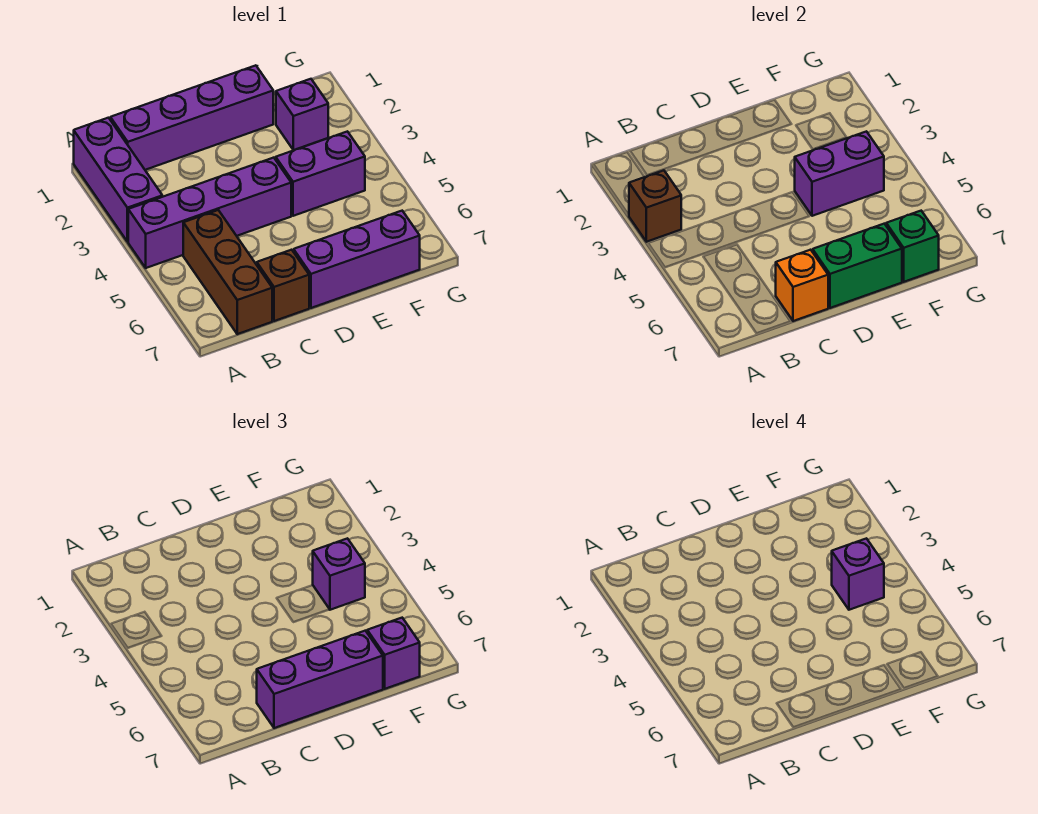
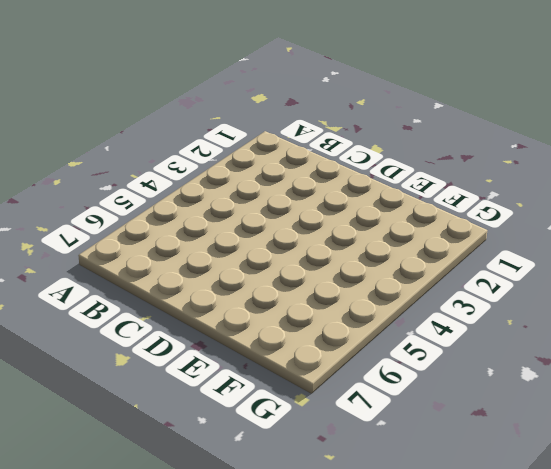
none -> purple 1x3 brick [74,118,162,242]
none -> purple 1x4 brick [128,158,291,268]
none -> purple 1x4 brick [110,65,273,170]

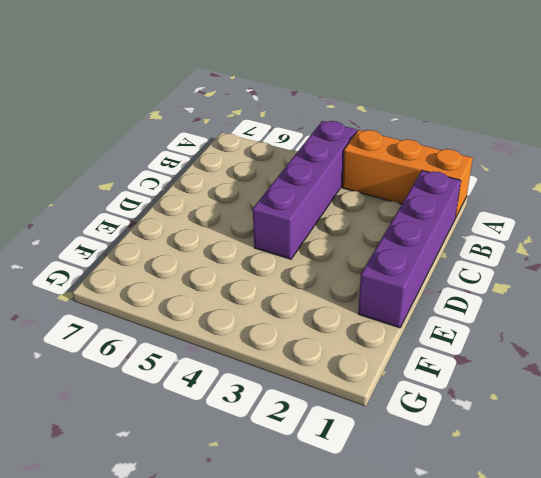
orange 1x3 brick [343,130,473,218] -> purple 1x3 brick [74,118,162,242]
none -> brown 1x3 brick [183,210,272,334]
none -> brown 1x1 brick [256,250,309,321]
none -> purple 1x3 brick [294,211,420,308]

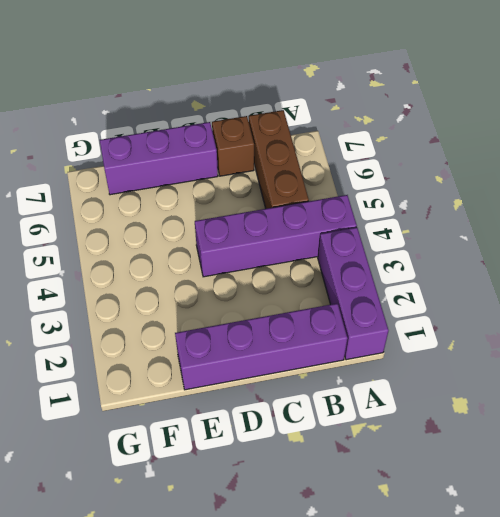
none -> purple 1x2 brick [275,131,365,216]
none -> purple 1x1 brick [276,79,328,150]
none -> brown 1x1 brick [629,170,681,242]

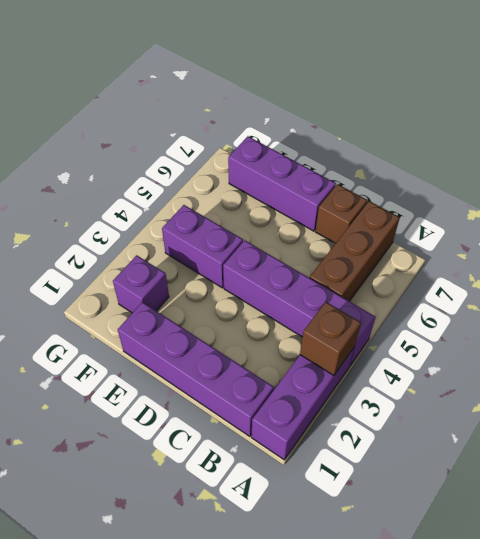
none -> orange 1x1 brick [776,250,828,321]
none -> green 1x2 brick [813,224,902,308]
none -> purple 1x2 brick [795,131,884,216]

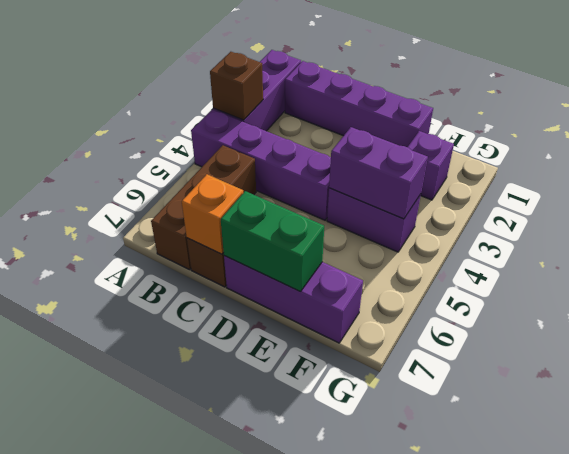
none -> green 1x1 brick [886,211,939,282]
none -> purple 1x3 brick [257,631,383,728]
none -> purple 1x1 brick [313,538,365,610]

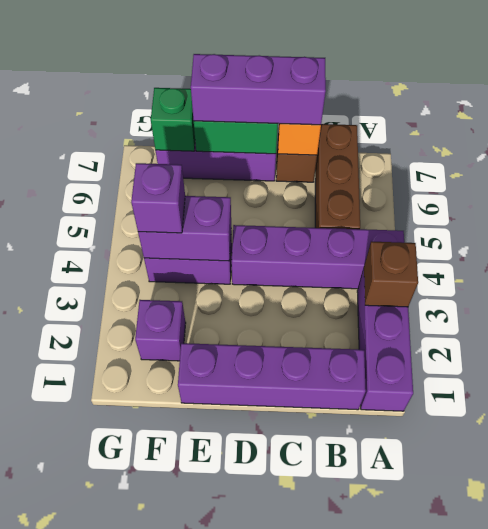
none -> purple 1x1 brick [367,618,420,689]
none -> purple 1x1 brick [832,538,884,610]

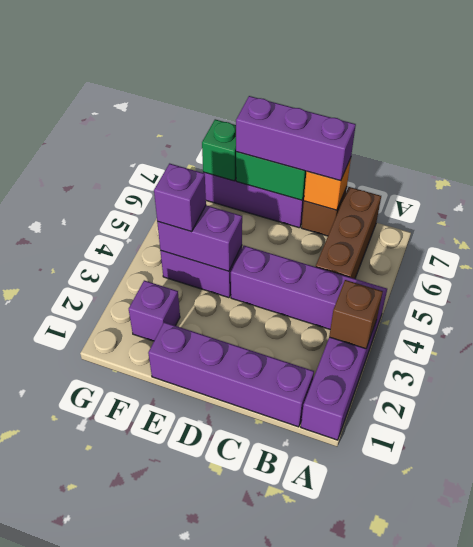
none -> purple 1x1 brick [367,618,420,689]
none -> purple 1x1 brick [832,538,884,610]

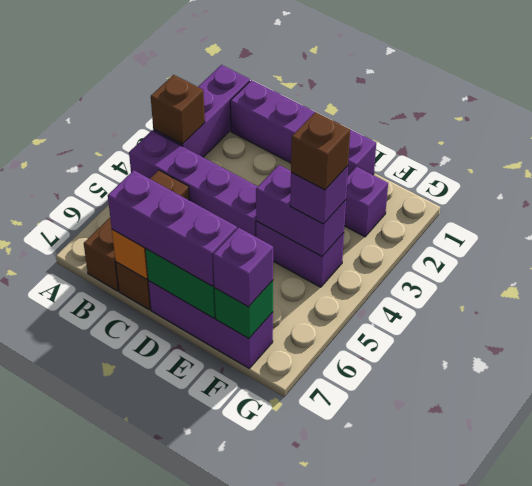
brown 1x1 brick [291,112,350,190] -> purple 1x1 brick [832,538,884,610]

